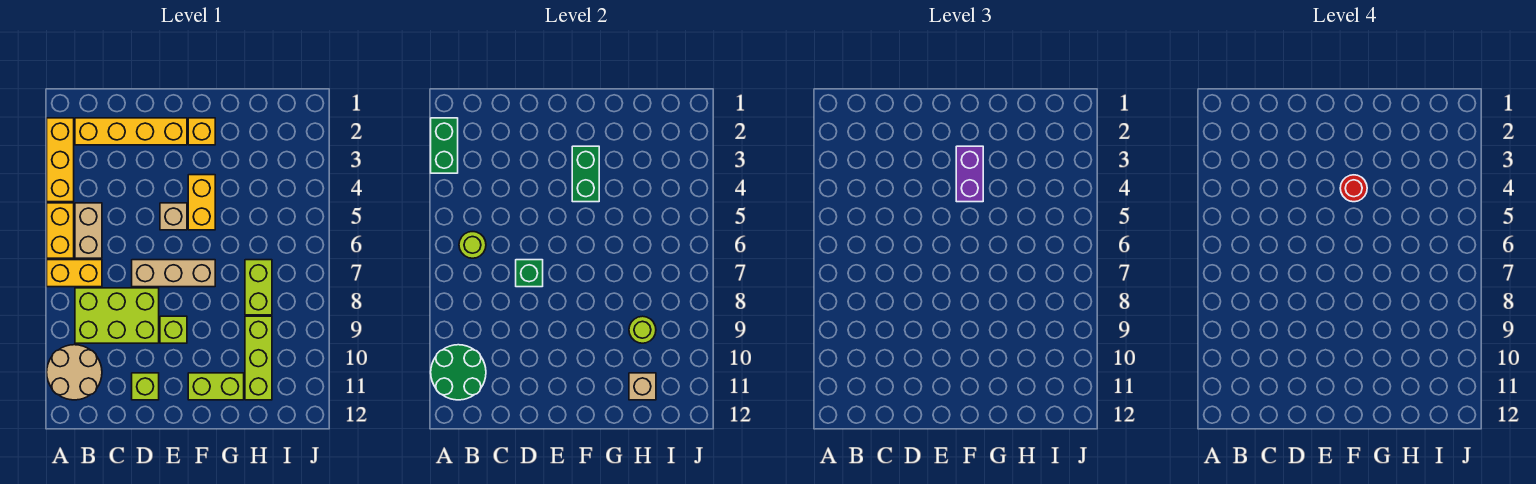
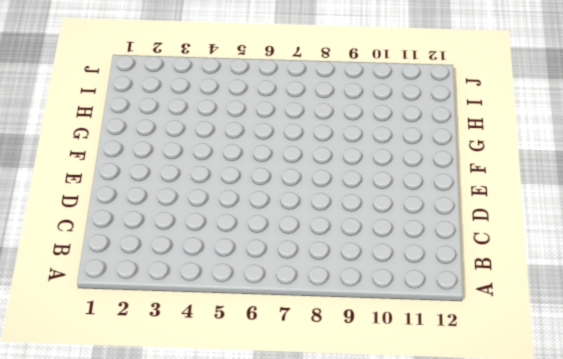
none -> yellow 1x3 brick [47,118,74,202]
none -> yellow 1x2 brick [47,203,74,258]
none -> yellow 1x2 brick [47,260,102,287]

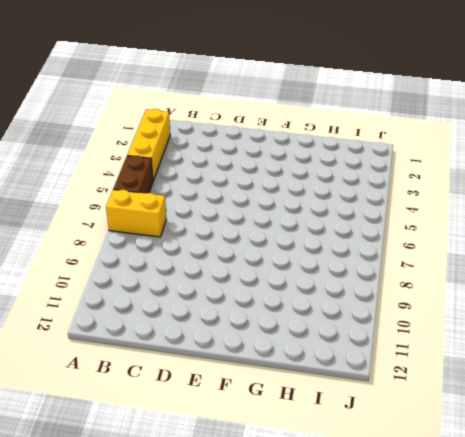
brown 1x2 brick [114,156,153,193] -> yellow 1x2 brick [47,203,74,258]
none -> tan 2x2 round brick [47,345,102,400]
none -> yellow 1x4 brick [75,118,187,145]
none -> tan 1x2 brick [75,203,102,258]

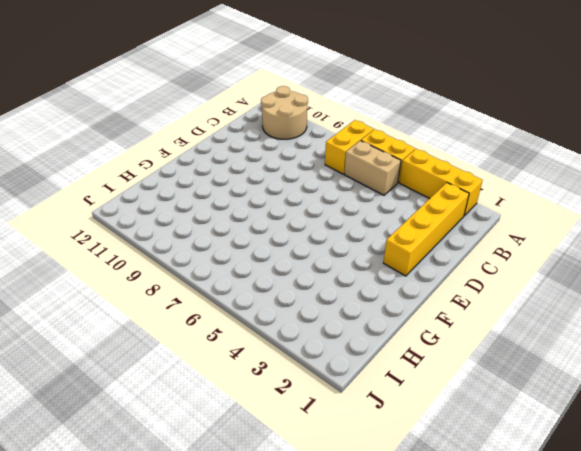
none -> lime 2x3 brick [75,288,159,343]
none -> tan 1x3 brick [132,260,215,287]
none -> lime 1x1 brick [132,373,159,400]

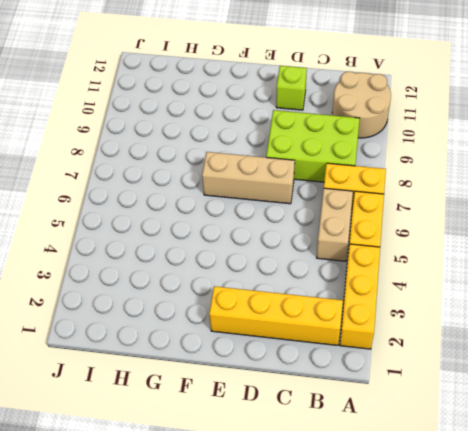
none -> tan 1x1 brick [160,203,187,230]
none -> lime 1x1 brick [160,316,187,343]
none -> yellow 1x1 brick [188,118,215,145]

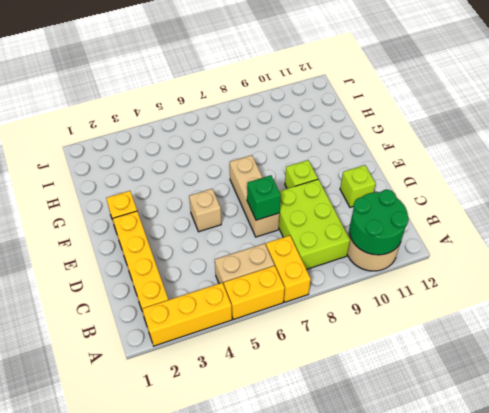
none -> yellow 1x2 brick [188,175,215,230]
none -> lime 1x2 brick [188,373,244,400]
none -> lime 1x2 brick [245,260,272,315]

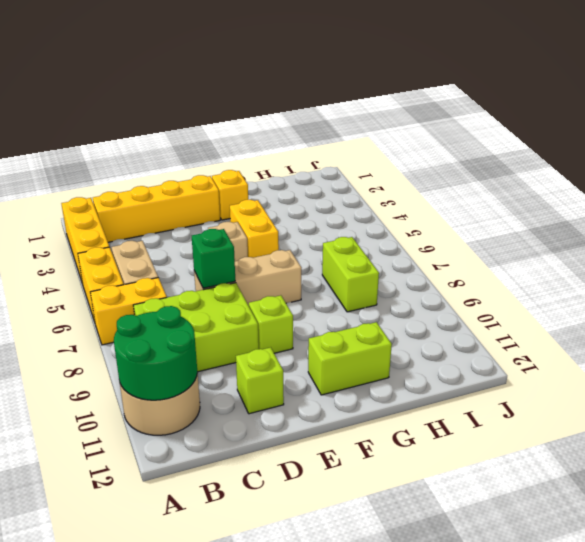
none -> lime 1x3 brick [245,316,272,400]
none -> green 1x2 brick [431,118,458,173]
none -> lime 1x1 round brick [459,232,486,258]

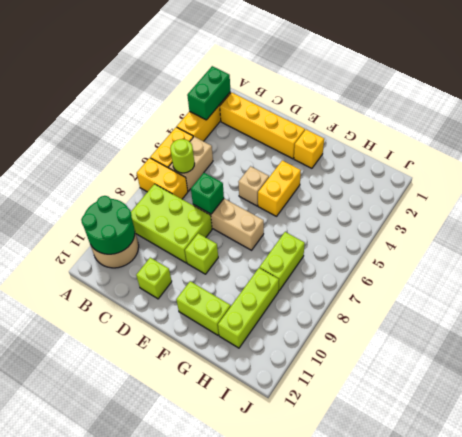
none -> green 1x2 brick [572,146,599,202]
none -> lime 1x1 round brick [629,316,656,343]
none -> tan 1x1 brick [629,373,656,400]

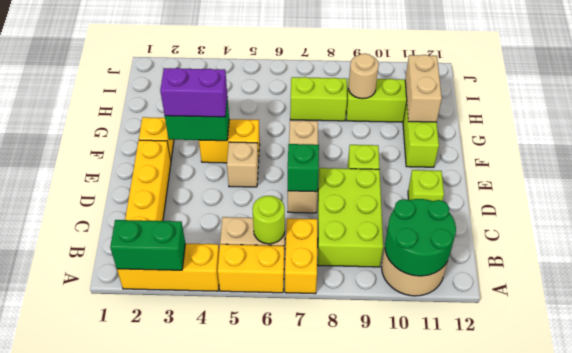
tan 1x2 brick [405,55,442,122] -> tan 1x1 brick [629,373,656,400]
tan 1x1 round brick [348,54,379,99] -> lime 1x1 round brick [629,316,656,343]
none -> red 1x1 round brick [1340,175,1367,202]

